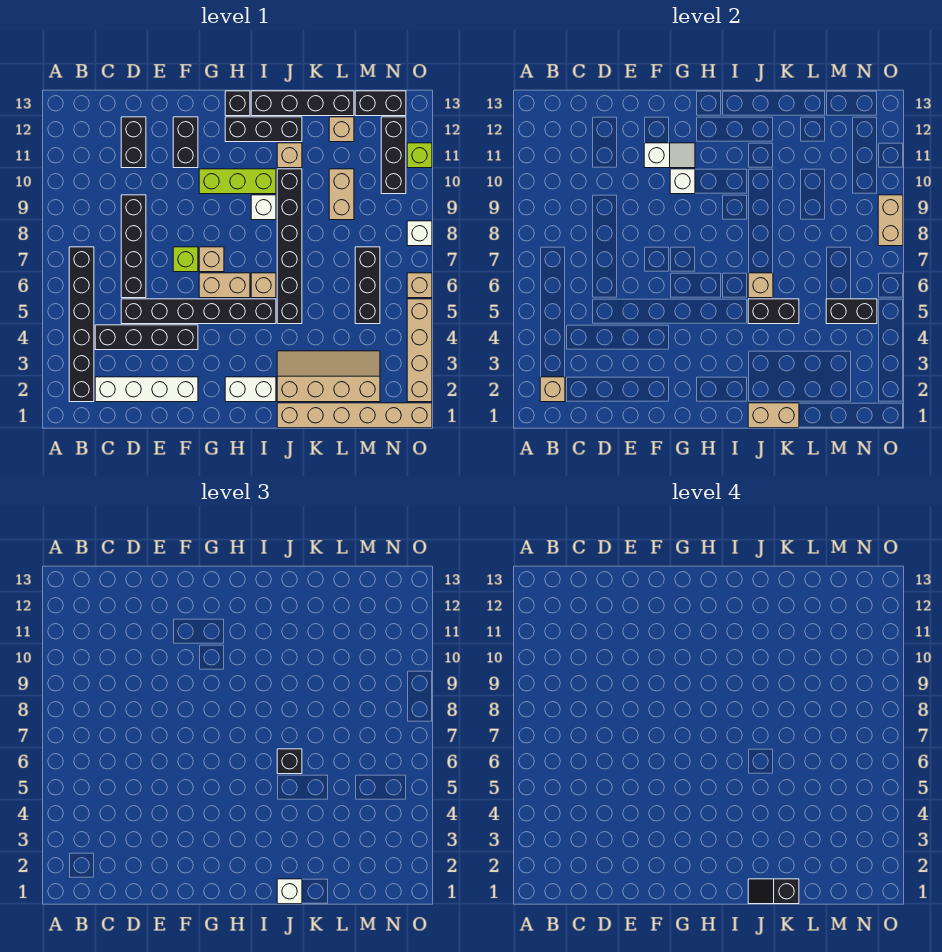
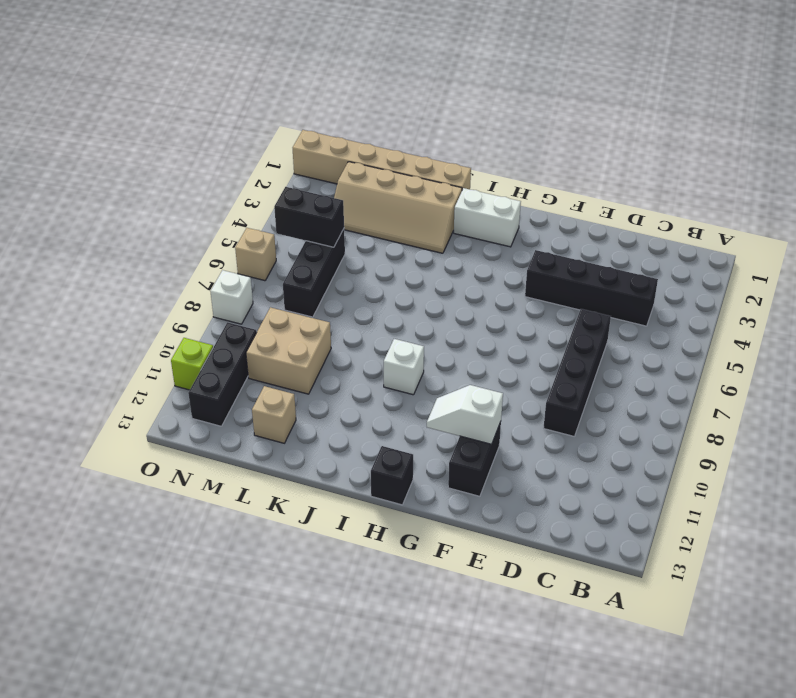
tan 2x2 brick [246,307,331,394] -> tan 1x2 brick [329,169,354,220]
none -> black 1x6 brick [69,247,94,402]
none -> white 1x4 brick [95,377,198,402]
none -> black 1x6 brick [121,299,276,324]
none -> black 1x2 brick [121,117,146,168]

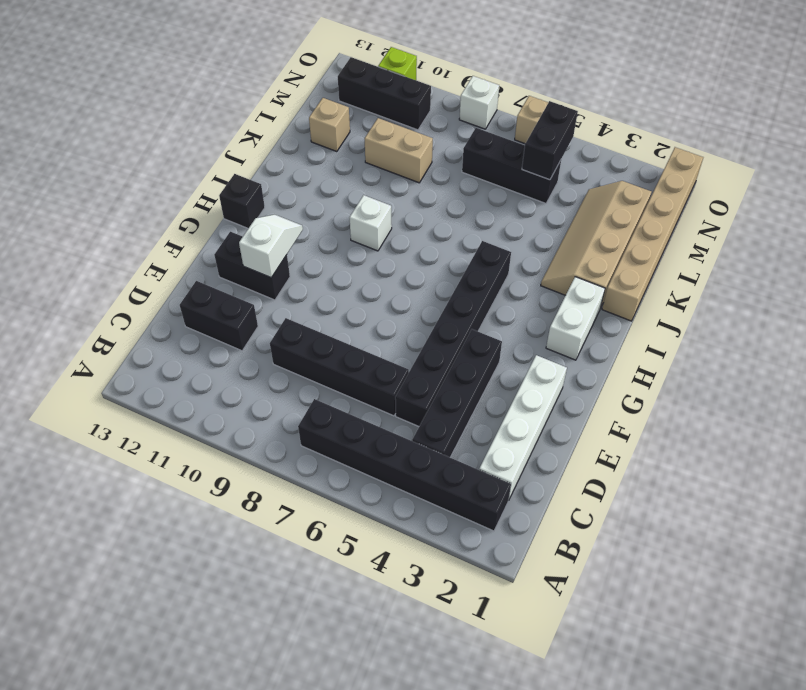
none -> lime 1x1 brick [173,247,198,272]
none -> tan 1x2 brick [199,273,250,298]
none -> tan 1x1 brick [199,247,224,272]
none -> lime 1x3 brick [199,169,276,194]

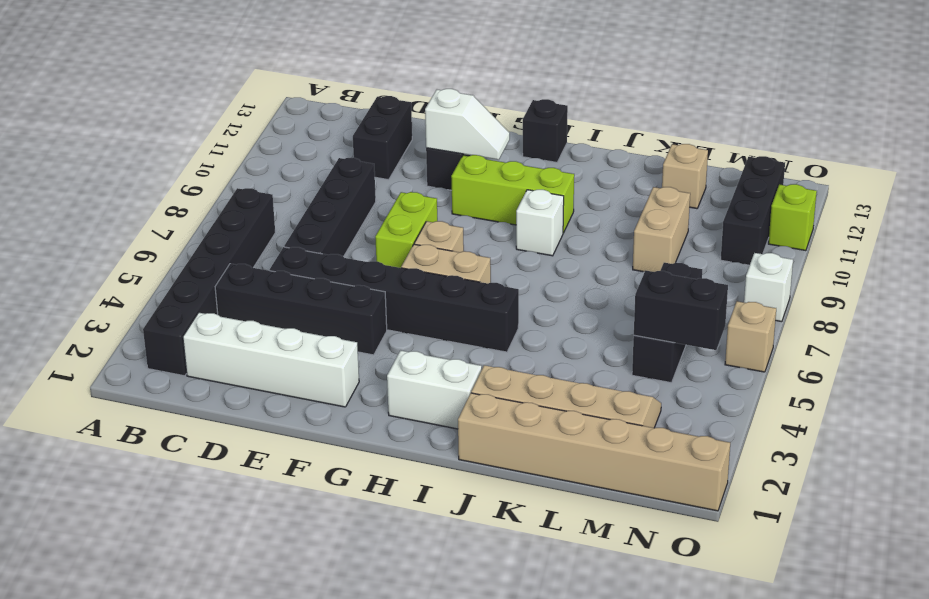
lime 1x2 brick [375,192,437,268] -> lime 1x1 brick [173,247,198,272]
none -> black 1x3 brick [225,117,302,142]
none -> tan 1x1 brick [251,273,276,298]
none -> black 1x4 brick [251,91,354,116]
none -> black 1x6 brick [277,169,302,324]

